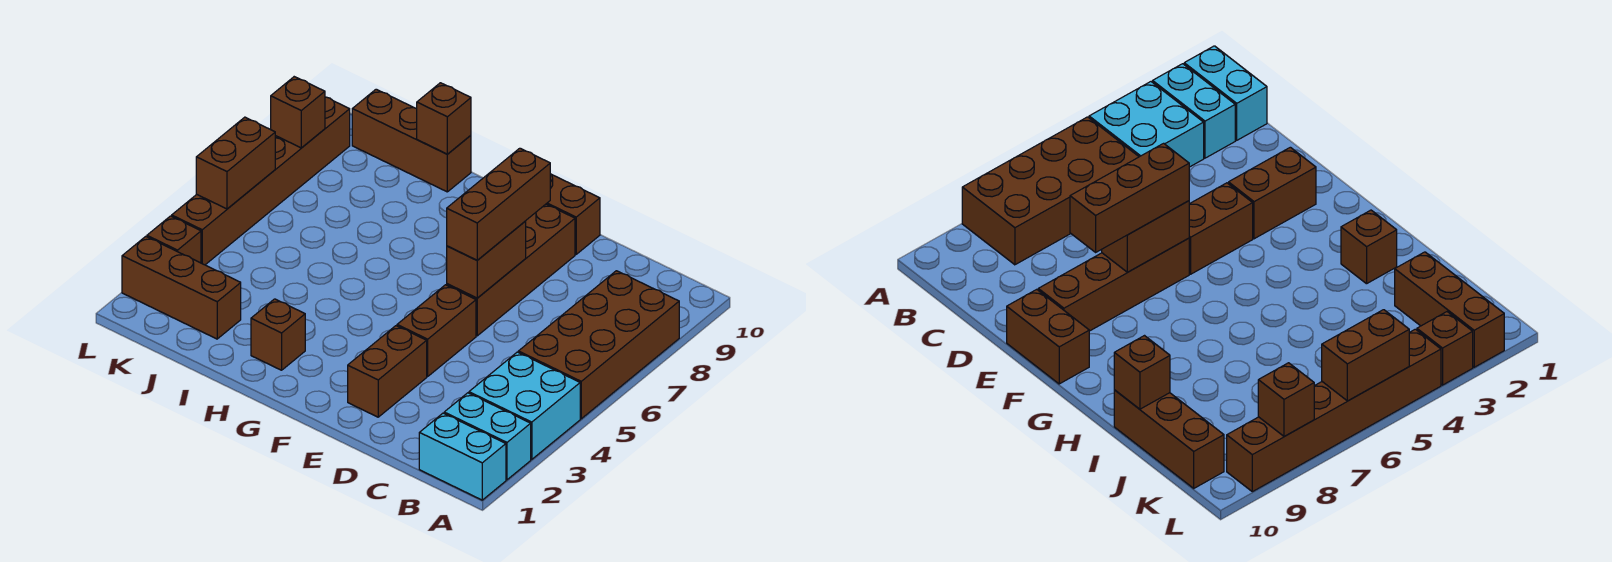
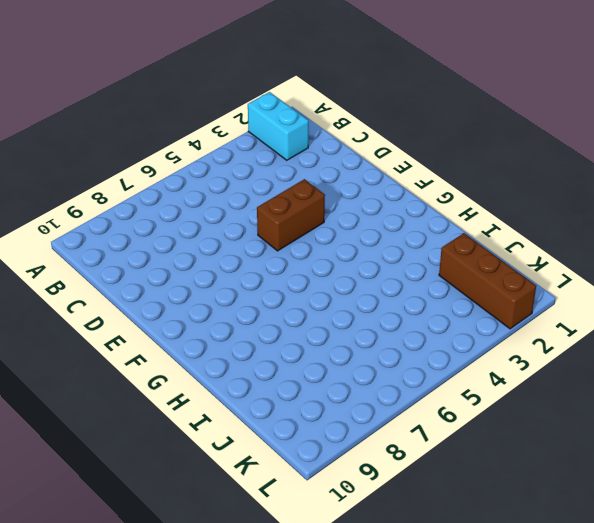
none -> cyan 1x2 brick [419,413,506,500]
none -> cyan 2x2 brick [469,352,580,459]
none -> brown 2x4 brick [518,271,679,419]

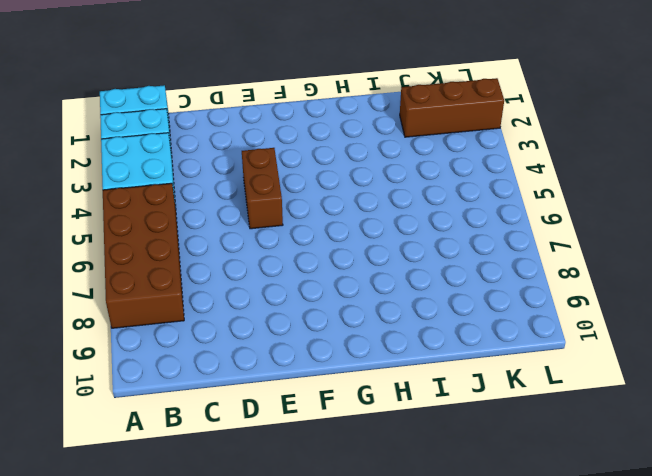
none -> brown 1x2 brick [348,326,427,417]
none -> brown 1x4 brick [447,204,575,336]
none -> brown 1x2 brick [547,174,600,254]

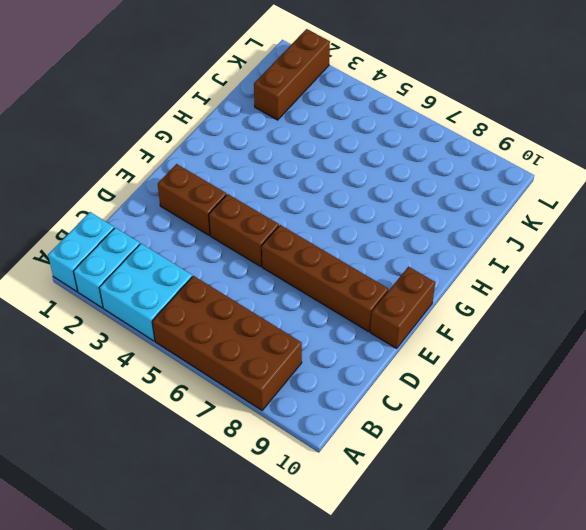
none -> brown 1x1 brick [251,299,305,370]
none -> brown 1x3 brick [352,89,471,192]
none -> brown 1x1 brick [147,216,201,263]

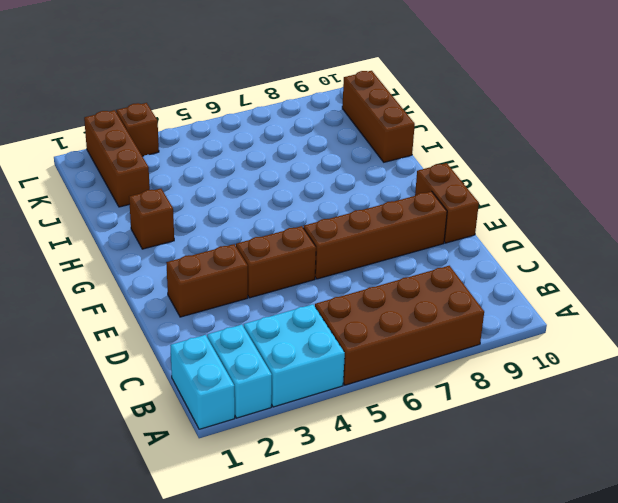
none -> brown 1x6 brick [172,97,350,265]
none -> brown 1x2 brick [447,221,526,298]
none -> brown 1x1 brick [417,83,471,154]

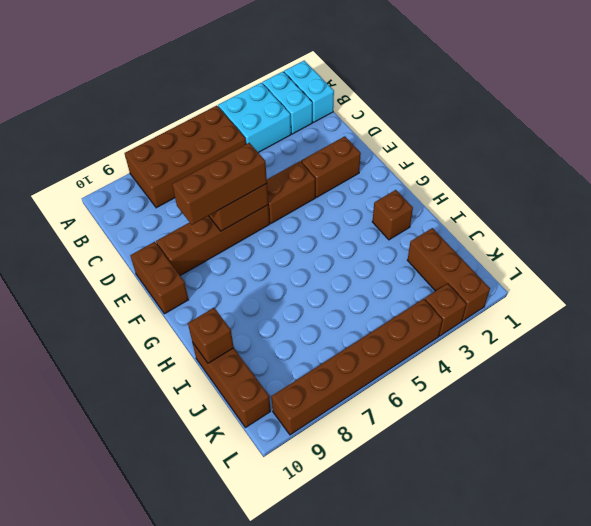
none -> brown 1x2 brick [196,117,275,209]
none -> brown 1x1 brick [271,77,325,148]

